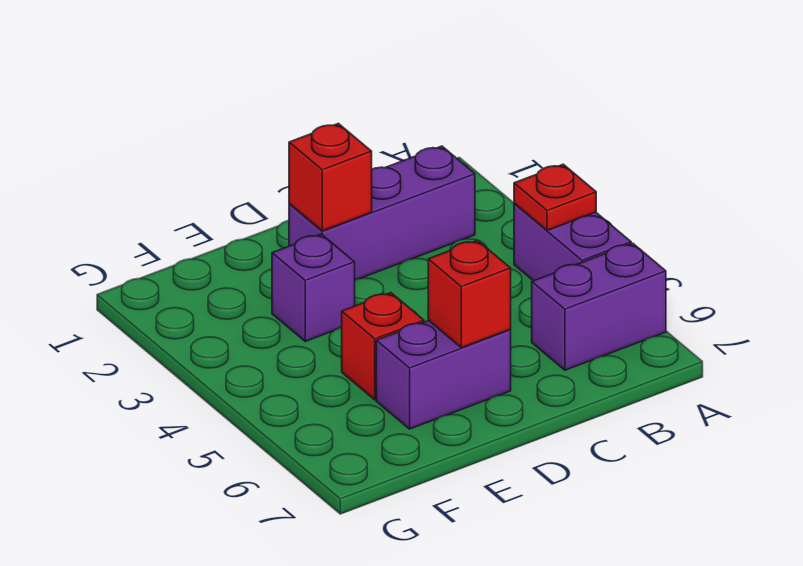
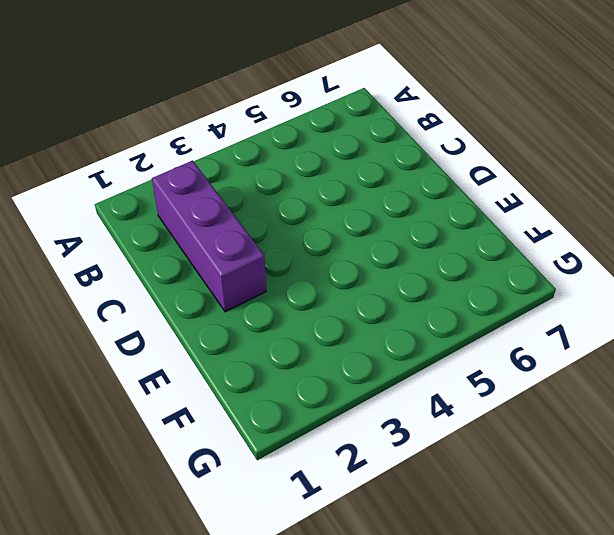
none -> purple 1x2 brick [514,203,631,281]
none -> purple 1x2 brick [532,243,666,370]

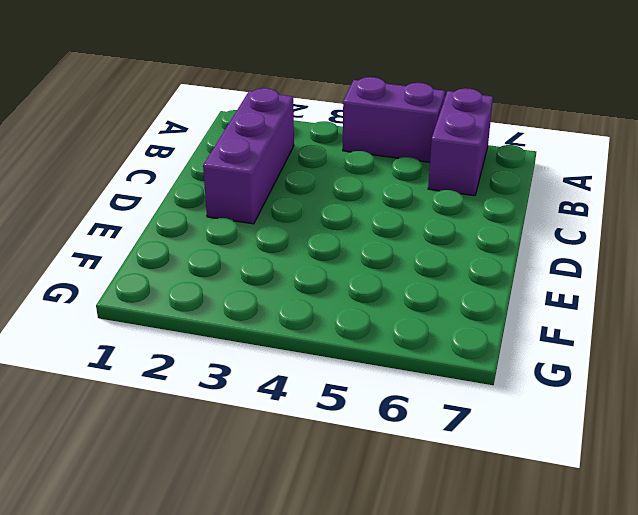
none -> purple 1x2 brick [376,321,511,429]
none -> purple 1x1 brick [272,234,355,341]

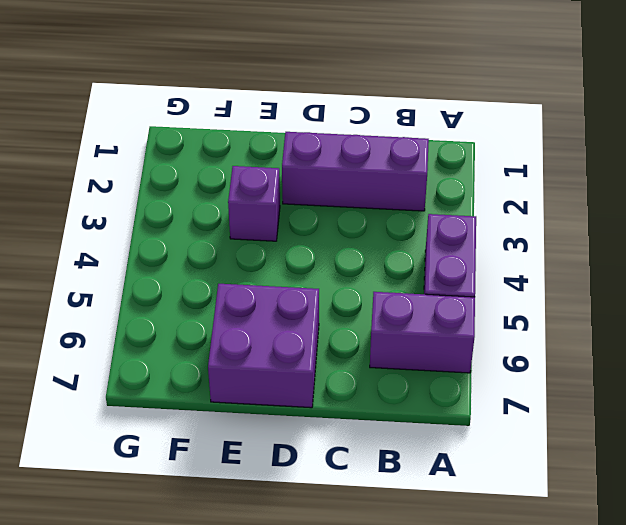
purple 2x2 brick [208,284,319,408] -> purple 1x2 brick [376,321,511,429]
none -> red 1x1 brick [342,293,424,400]
none -> red 1x1 plate [514,164,596,230]

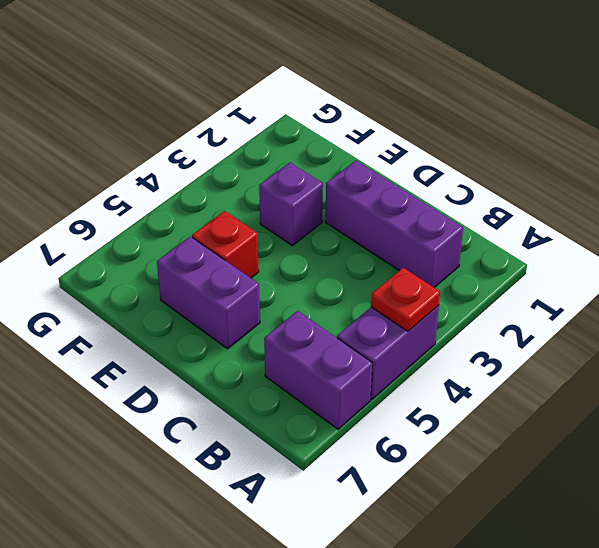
none -> red 1x1 brick [289,123,372,231]
none -> red 1x1 brick [428,240,511,348]

